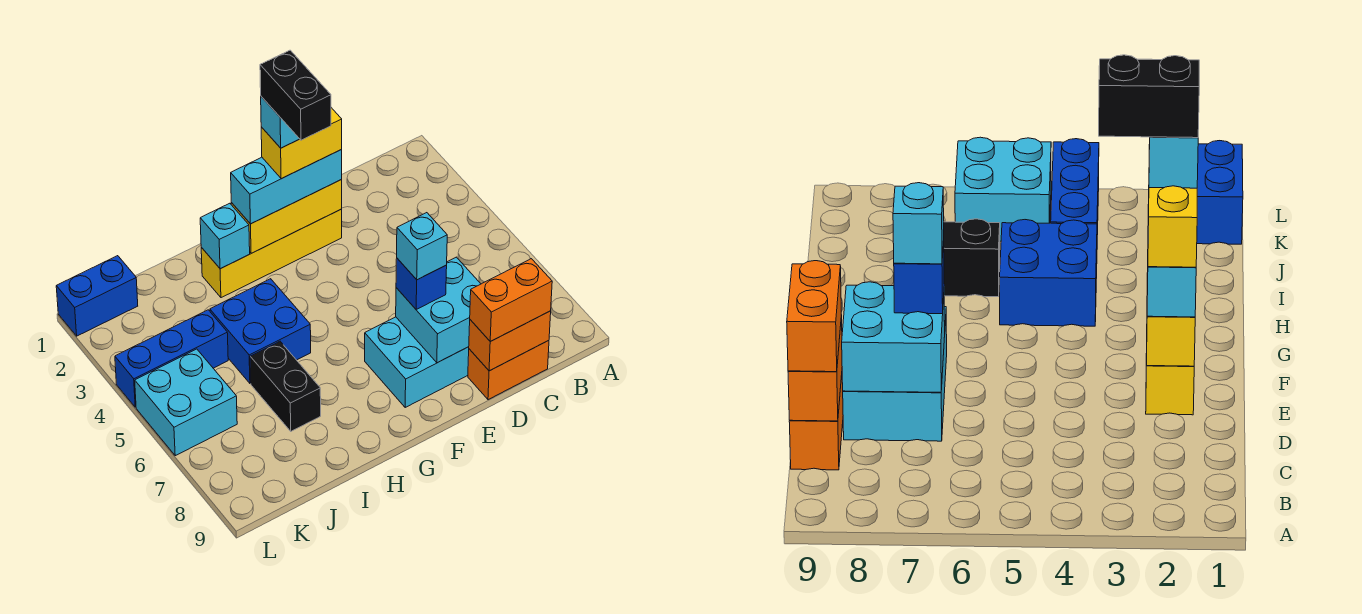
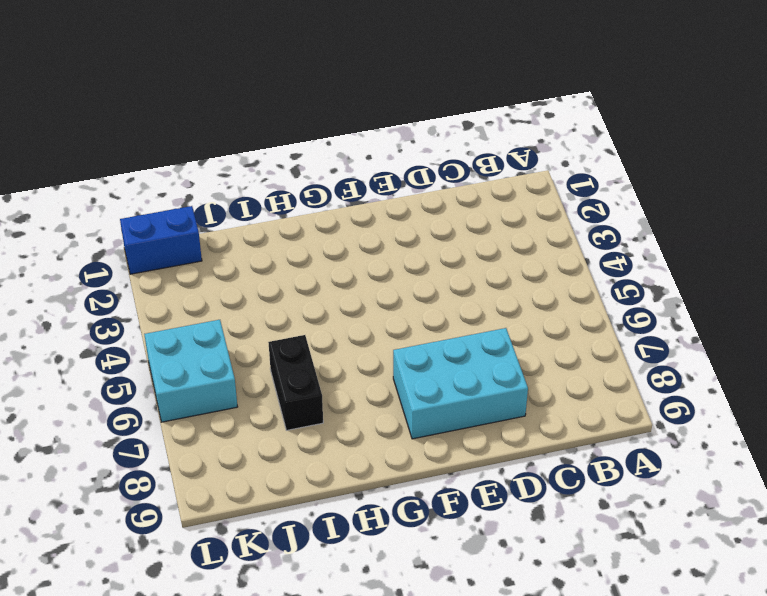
none -> orange 1x2 brick [468,340,549,400]
none -> yellow 1x4 brick [201,209,342,298]
none -> blue 2x2 brick [210,279,311,383]

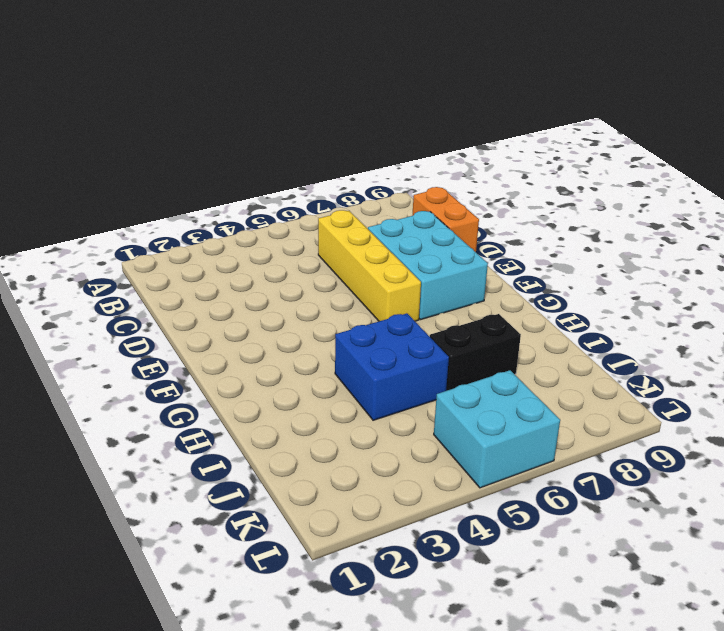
yellow 1x4 brick [318,210,421,321] -> yellow 1x4 brick moved to [201,209,342,298]
none -> blue 1x3 brick [115,310,228,407]
none -> blue 1x2 brick [56,256,138,336]
none -> orange 1x2 brick [469,311,551,371]

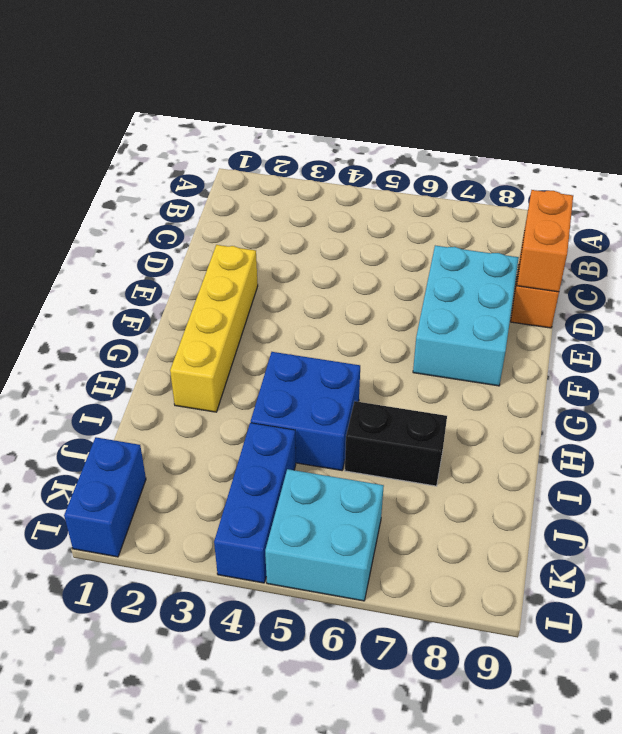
none -> cyan 2x2 brick [396,257,480,363]
none -> yellow 1x3 brick [231,180,342,253]
none -> cyan 1x1 brick [200,203,250,269]

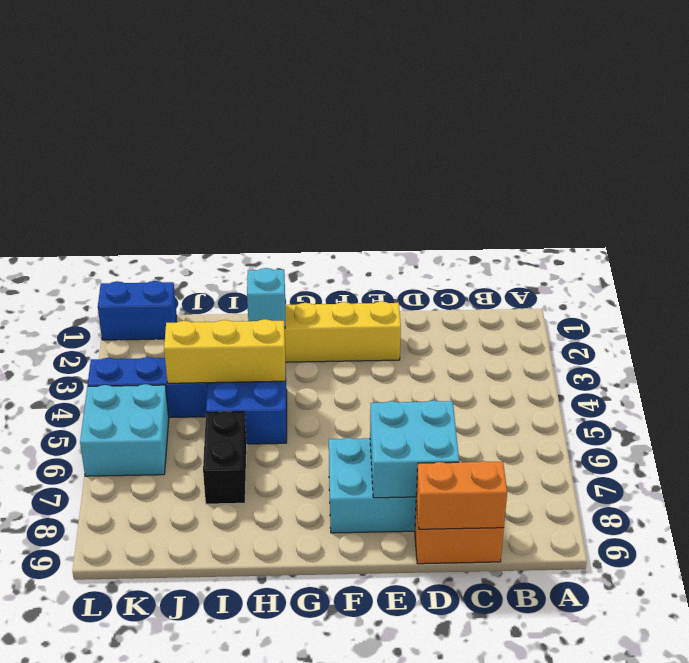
yellow 1x3 brick [164,319,285,383] -> yellow 1x3 brick moved to [231,180,342,253]
none -> orange 1x2 brick [470,259,552,342]
none -> cyan 1x3 brick [231,150,342,224]
none -> blue 1x1 brick [396,258,447,309]

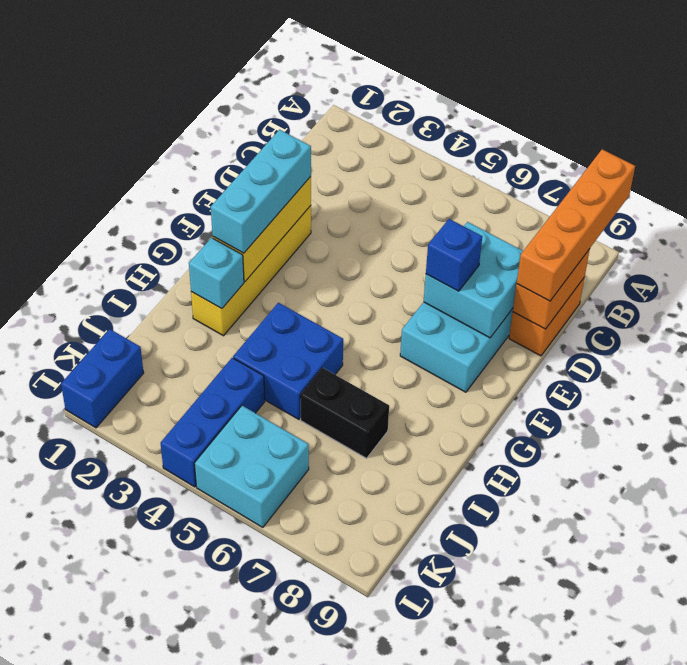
orange 1x4 brick [517,149,635,301] -> orange 1x2 brick [470,259,552,342]
none -> yellow 1x2 brick [261,108,342,179]
none -> cyan 1x1 brick [397,213,447,280]
none -> cyan 1x1 brick [261,97,299,148]

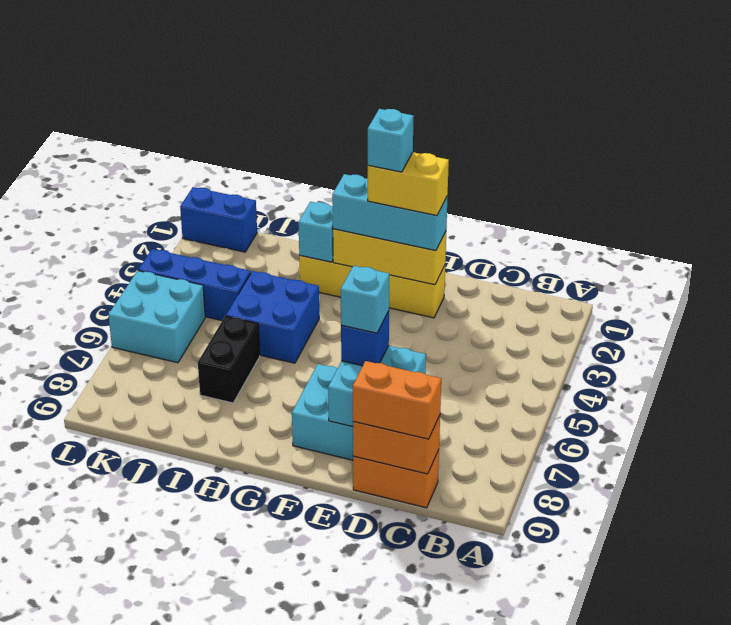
none -> black 1x2 brick [260,50,331,140]

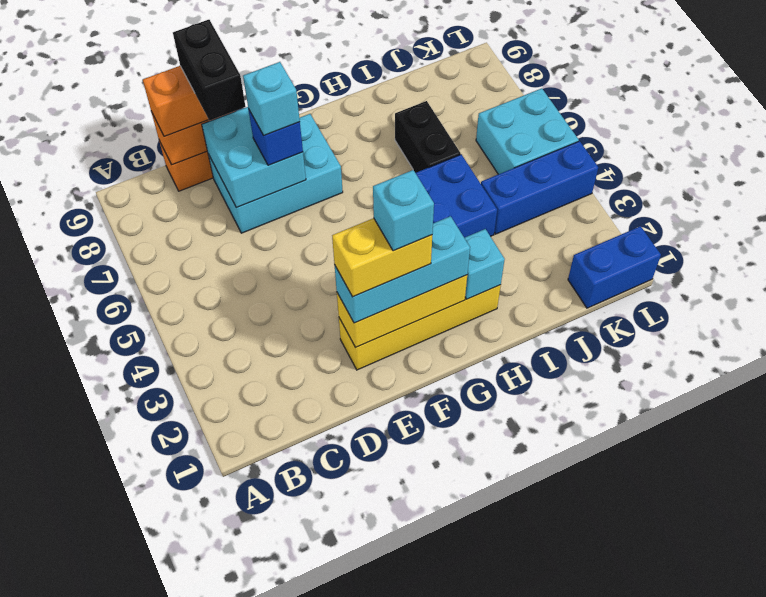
black 1x2 brick [173,20,246,121] -> black 1x2 brick moved to [260,50,331,140]

